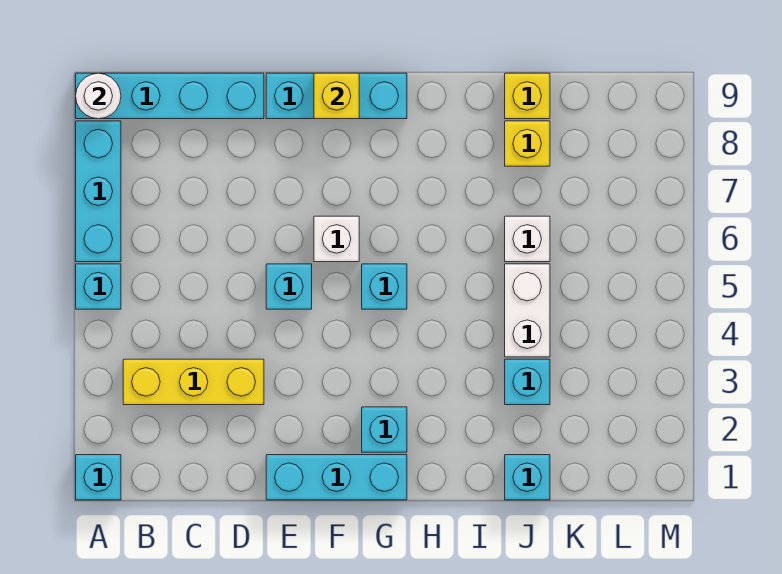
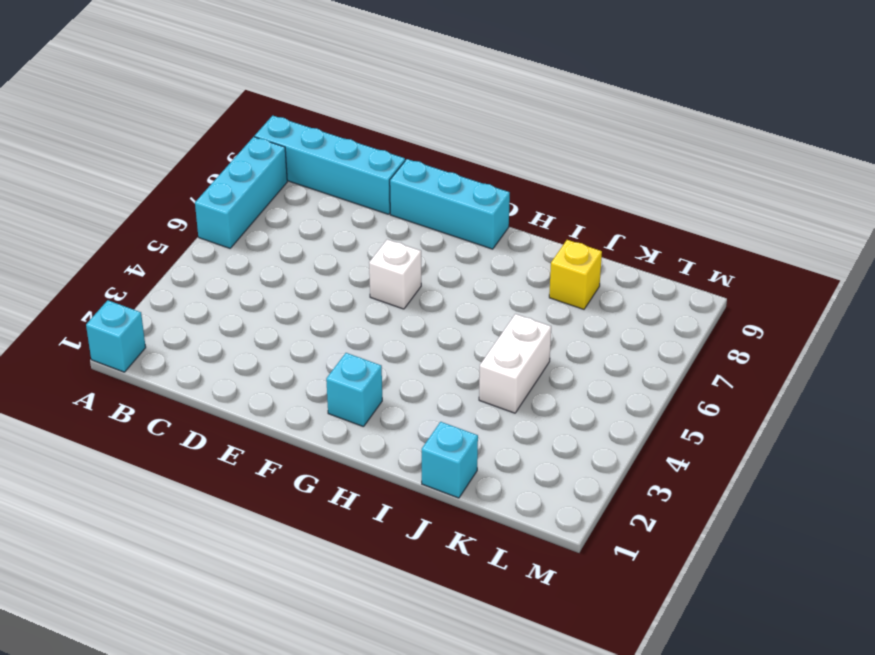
none -> cyan 1x1 brick [76,264,121,309]
none -> yellow 1x3 brick [123,359,264,405]
none -> cyan 1x3 brick [266,455,407,500]

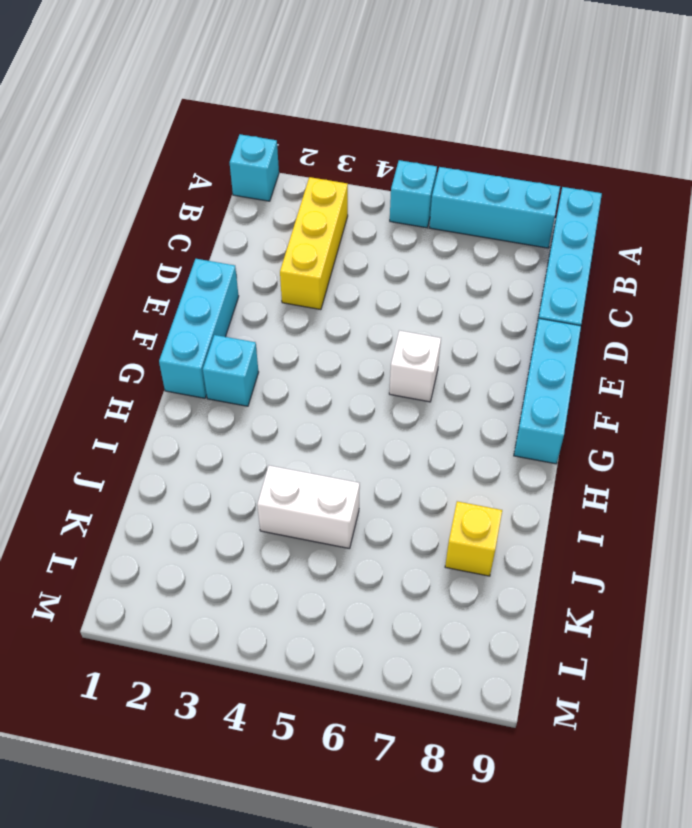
none -> cyan 1x1 brick [266,264,312,309]
none -> cyan 1x1 brick [362,264,407,309]
none -> cyan 1x1 brick [505,455,550,500]

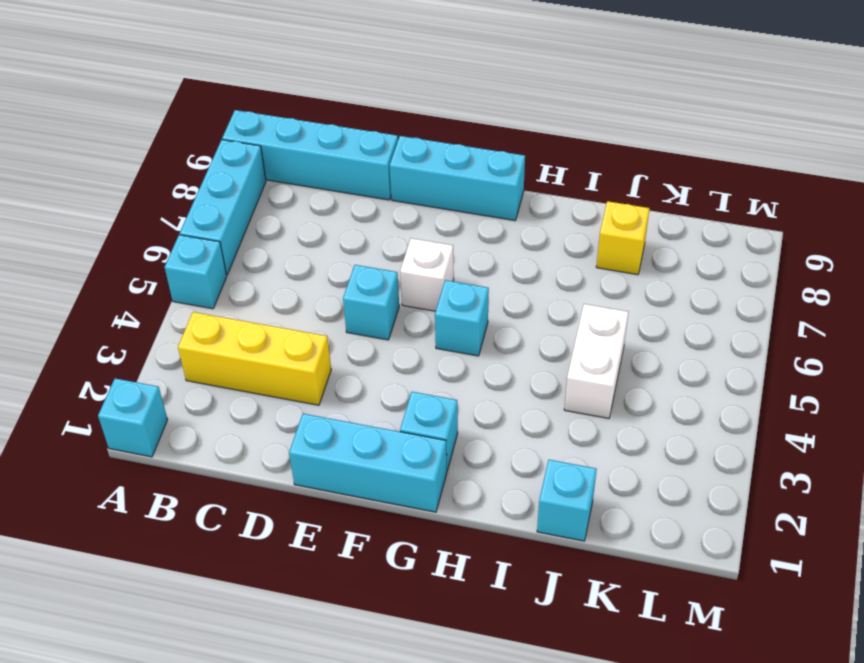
none -> cyan 1x1 brick [505,359,550,405]
none -> white 1x1 brick [505,216,550,262]
none -> yellow 1x1 brick [505,73,550,119]

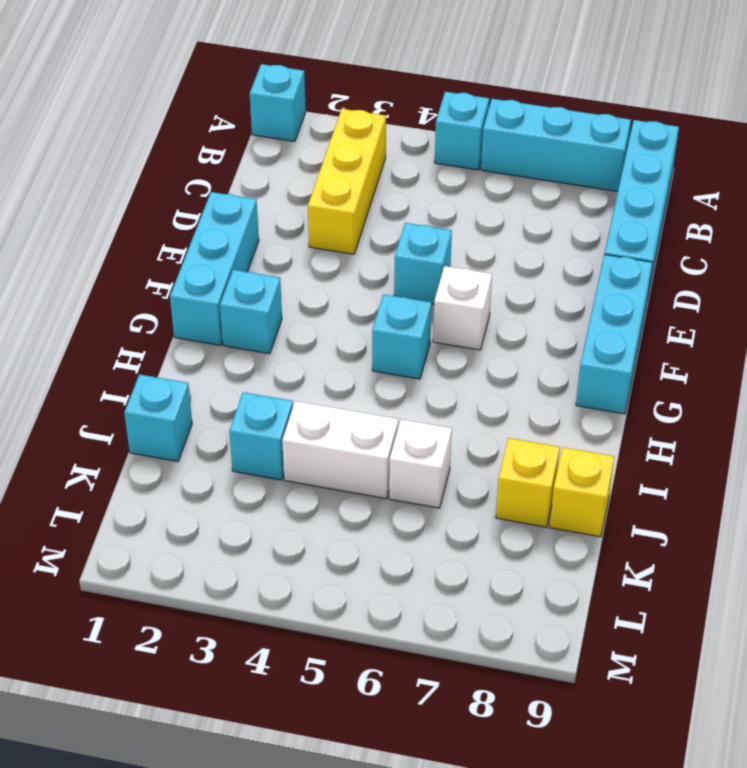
none -> white 1x1 round brick [76,73,121,119]
none -> yellow 1x1 brick [314,73,359,119]

